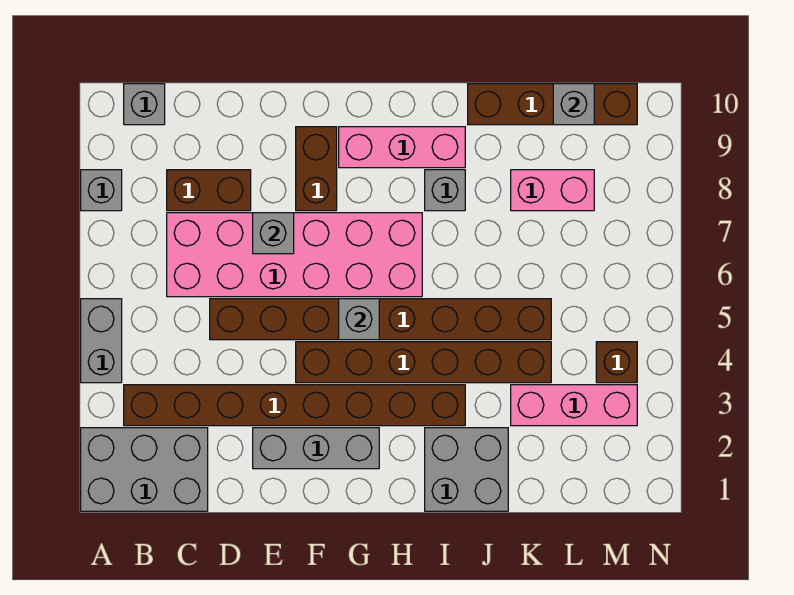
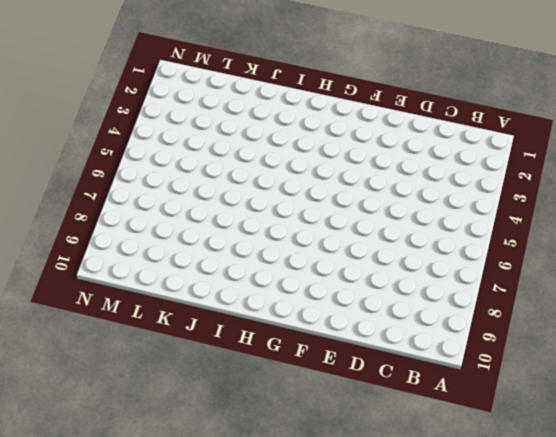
none -> grey 2x3 brick [81,428,208,511]
none -> grey 1x2 brick [81,299,122,383]
none -> grey 1x1 brick [81,170,122,211]

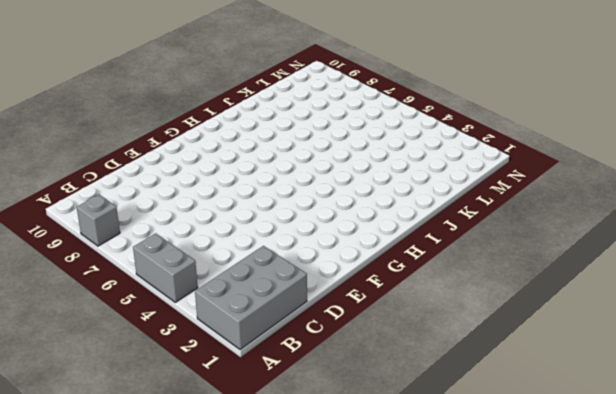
none -> brown 1x8 brick [124,385,465,426]
none -> grey 1x1 brick [124,84,165,125]
none -> pink 2x6 brick [167,213,422,297]

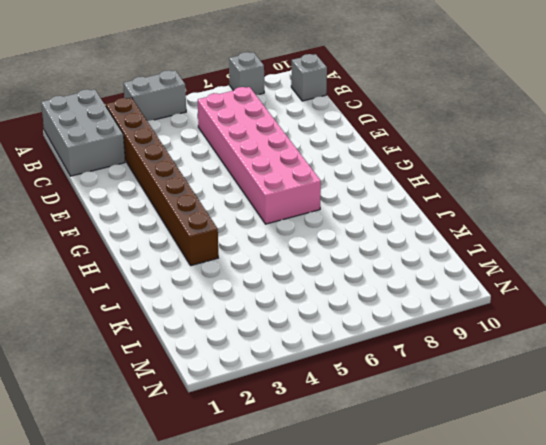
none -> brown 1x2 brick [167,170,251,211]
none -> brown 1x8 brick [210,299,551,340]
none -> grey 1x3 brick [253,428,379,469]

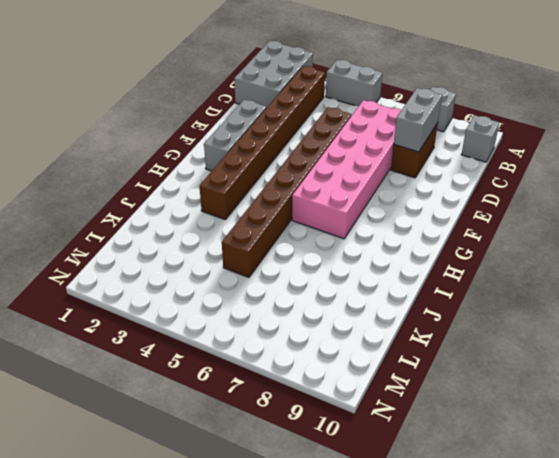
grey 1x2 brick [394,88,442,152] -> none
none -> brown 1x6 brick [296,342,551,383]
none -> brown 1x2 brick [296,127,337,211]
none -> pink 1x3 brick [339,127,465,168]

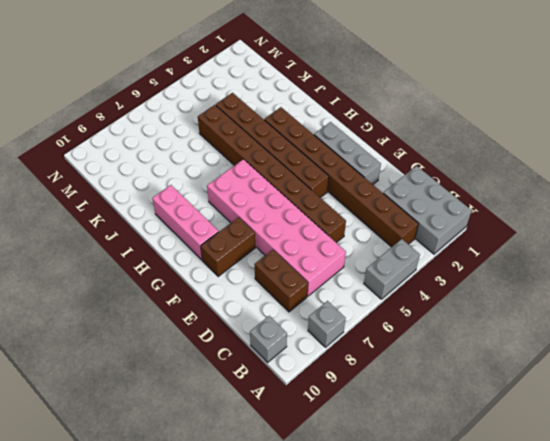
none -> grey 2x2 brick [425,428,508,511]
none -> grey 1x1 brick [425,170,465,211]
none -> brown 1x4 brick [468,84,637,125]

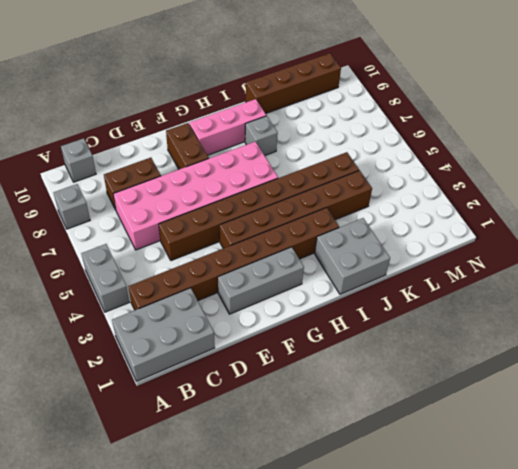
none -> pink 1x3 brick [511,385,637,426]
none -> pink 1x2 brick [511,170,594,211]
none -> brown 1x1 brick [596,342,637,383]

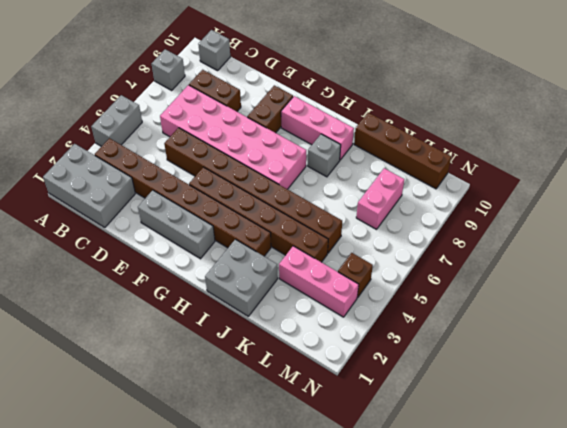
pink 1x2 brick [356,168,404,229] -> pink 1x2 brick turned to [511,170,594,211]
none -> grey 1x1 brick [253,213,294,254]
none -> grey 1x1 brick [339,299,379,340]
none -> grey 1x1 brick [553,84,594,125]

